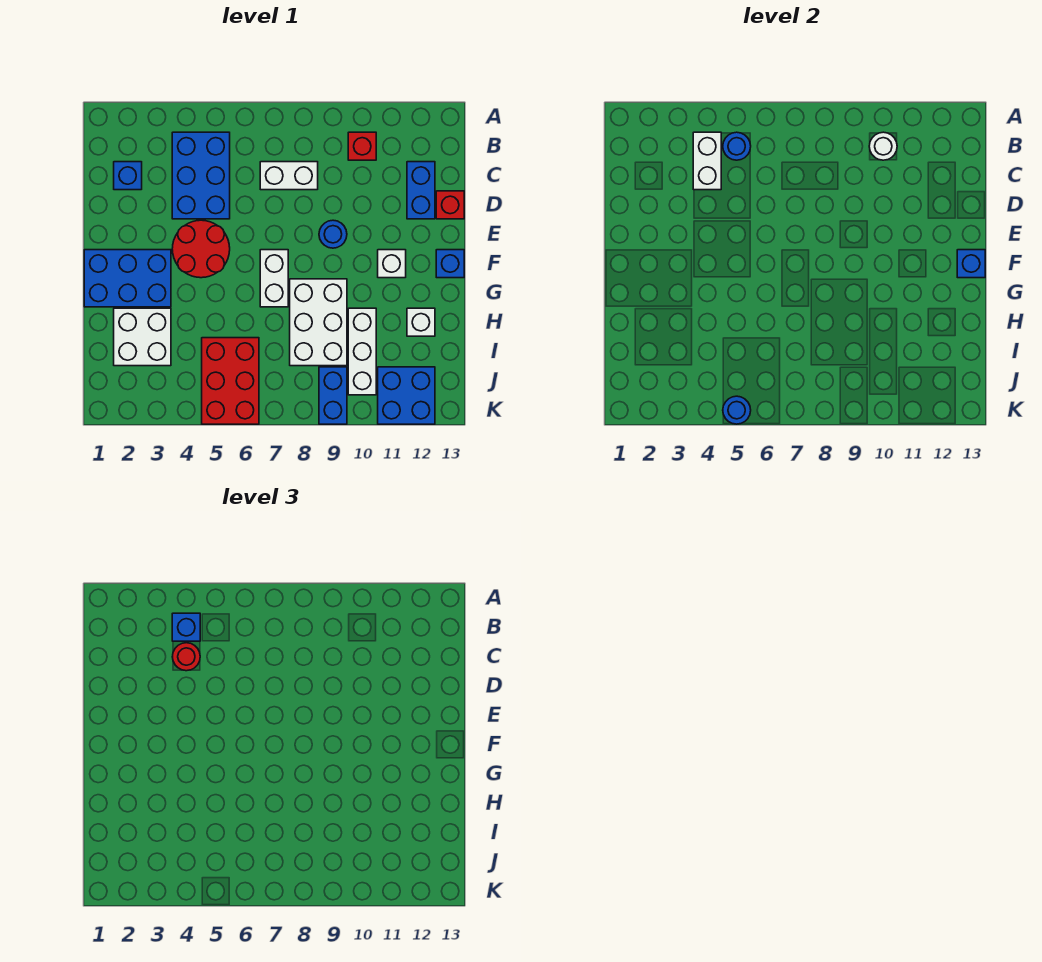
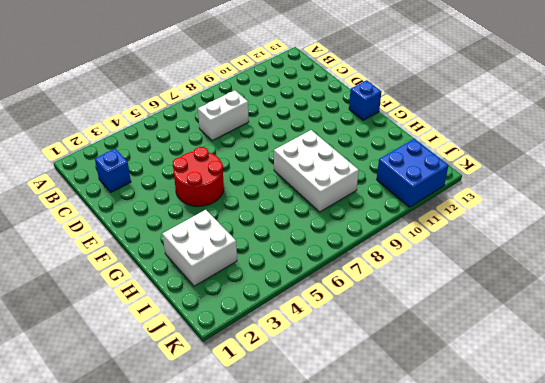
none -> blue 2x3 brick [172,132,230,219]
none -> red 1x1 brick [348,132,376,160]
none -> blue 1x2 brick [407,162,435,219]

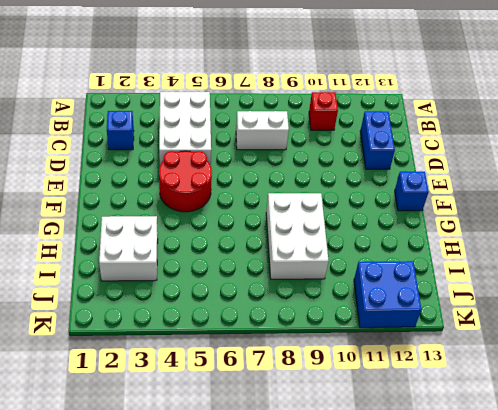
white 2x3 brick [159,92,211,165] -> blue 2x3 brick [172,132,230,219]
none -> red 1x1 brick [436,191,464,219]
none -> blue 1x1 round brick [319,220,347,248]
none -> blue 2x3 brick [84,250,171,307]

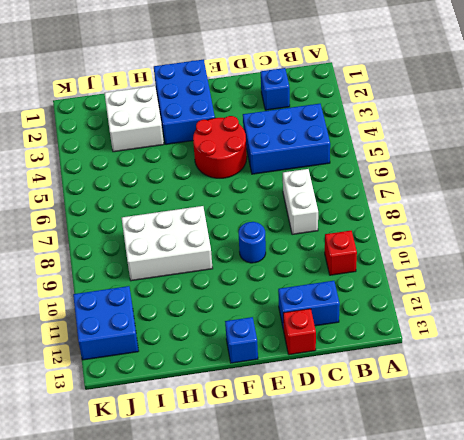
none -> white 1x2 brick [260,250,288,307]
none -> white 1x1 brick [378,250,406,278]
none -> white 1x3 brick [348,308,376,395]

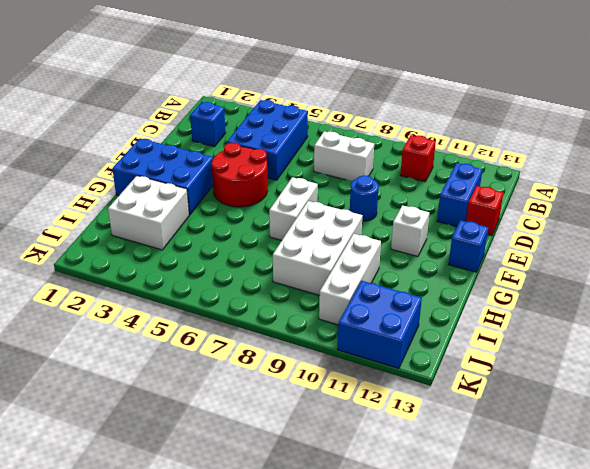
none -> white 1x1 brick [407,308,435,336]
none -> red 2x3 brick [202,338,259,424]
none -> blue 1x2 brick [319,367,347,424]

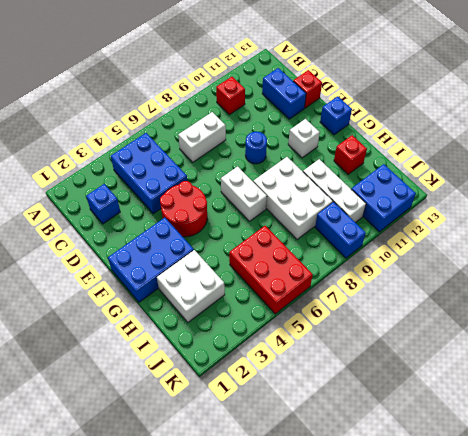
red 1x1 brick [334,135,367,174] -> white 1x1 brick [407,308,435,336]
none -> white 1x2 brick [693,132,721,190]
none -> blue 1x1 round brick [723,132,751,160]
none -> white 1x1 round brick [869,132,897,160]

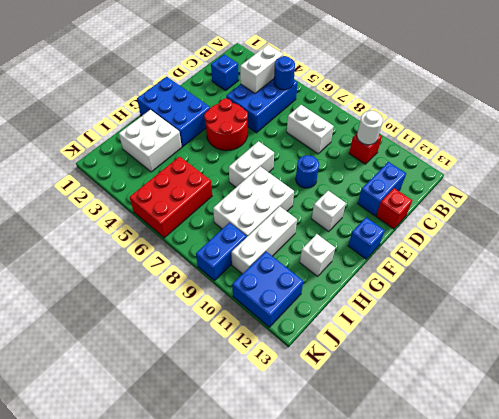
none -> blue 1x1 brick [957,250,985,278]
none -> blue 1x1 round brick [723,396,751,424]
none -> blue 1x1 brick [172,613,200,641]

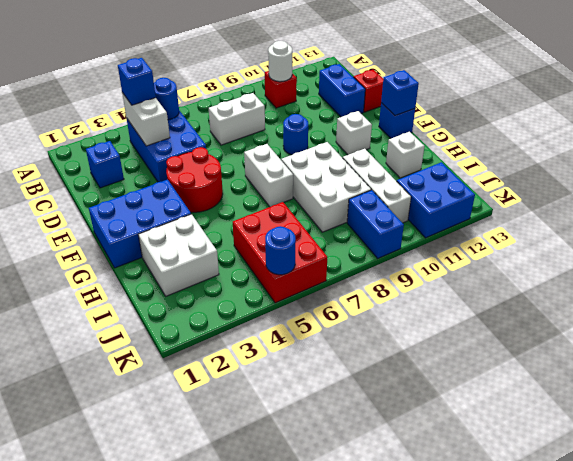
none -> red 1x1 round brick [172,643,200,671]

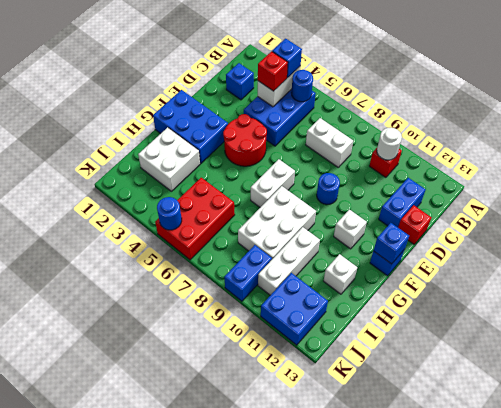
red 1x1 brick [258,51,288,91] -> red 1x1 round brick [172,643,200,671]

